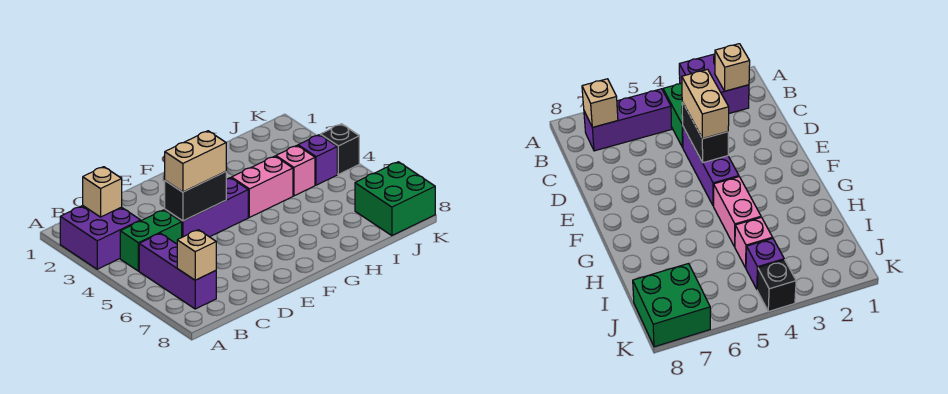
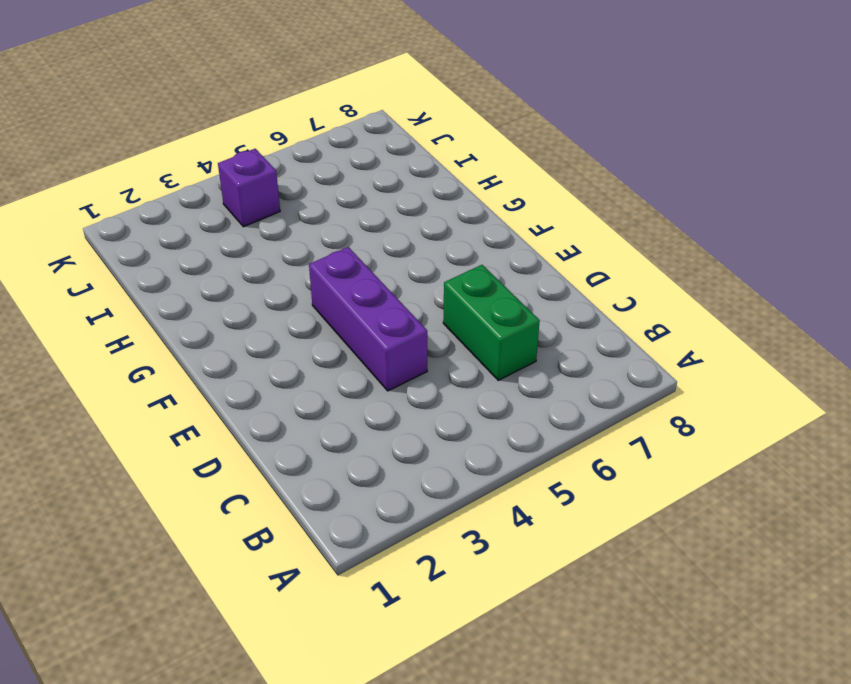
green 1x2 brick [443,265,540,380] -> green 1x2 brick moved to [120,210,182,271]
none -> purple 2x2 brick [60,206,141,269]
none -> purple 1x3 brick [139,233,216,309]
none -> pink 1x2 brick [231,156,293,217]

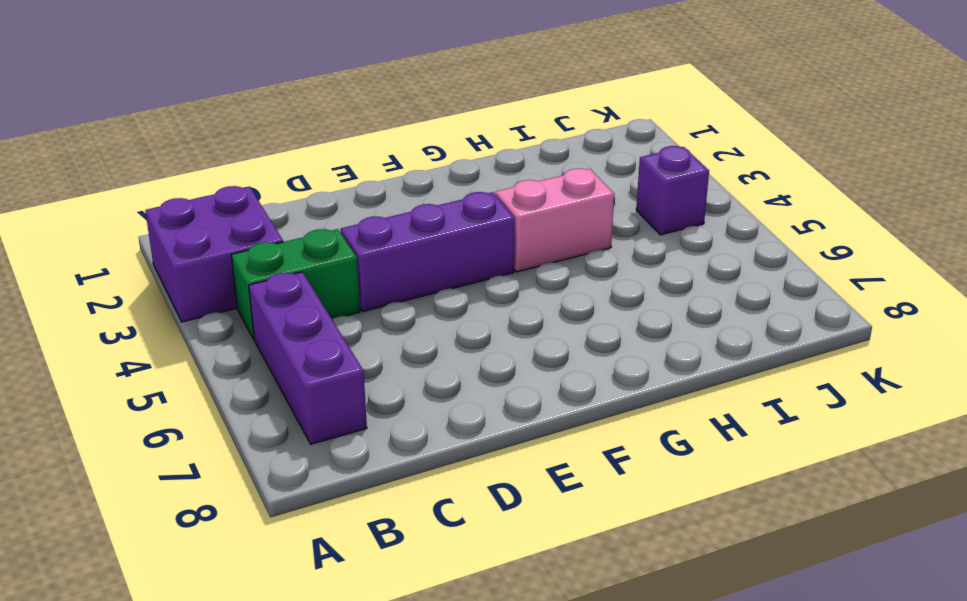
none -> pink 1x1 brick [276,146,315,196]
none -> green 2x2 brick [355,162,435,236]
none -> black 1x1 brick [320,124,359,174]

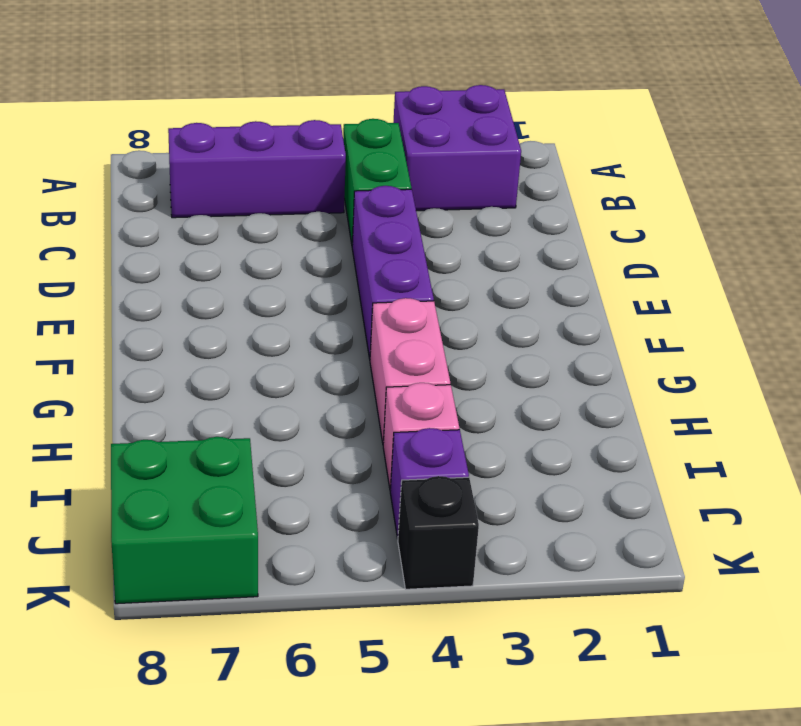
none -> tan 1x1 brick [83,167,122,217]
none -> tan 1x1 brick [177,230,216,280]
none -> black 1x2 brick [165,172,226,221]

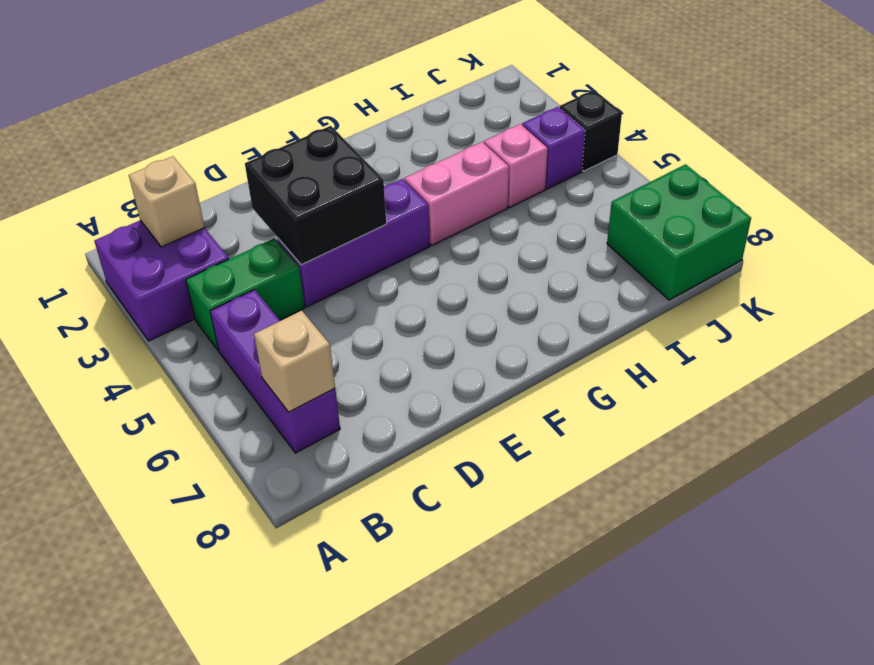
black 2x2 brick [245,126,386,265] -> black 1x2 brick [165,172,226,221]
none -> tan 1x2 brick [165,131,226,192]

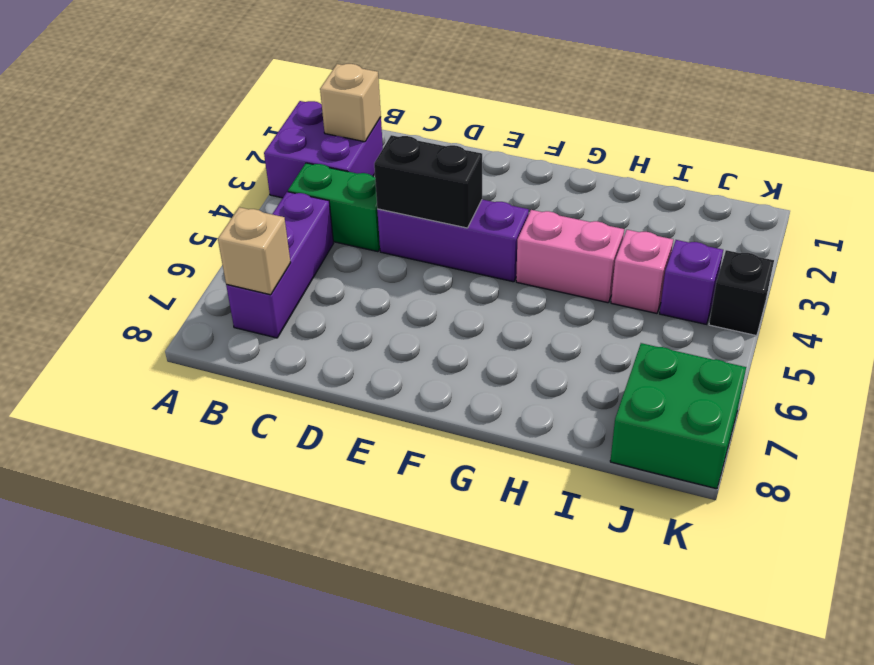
none -> tan 1x2 brick [165,131,226,192]

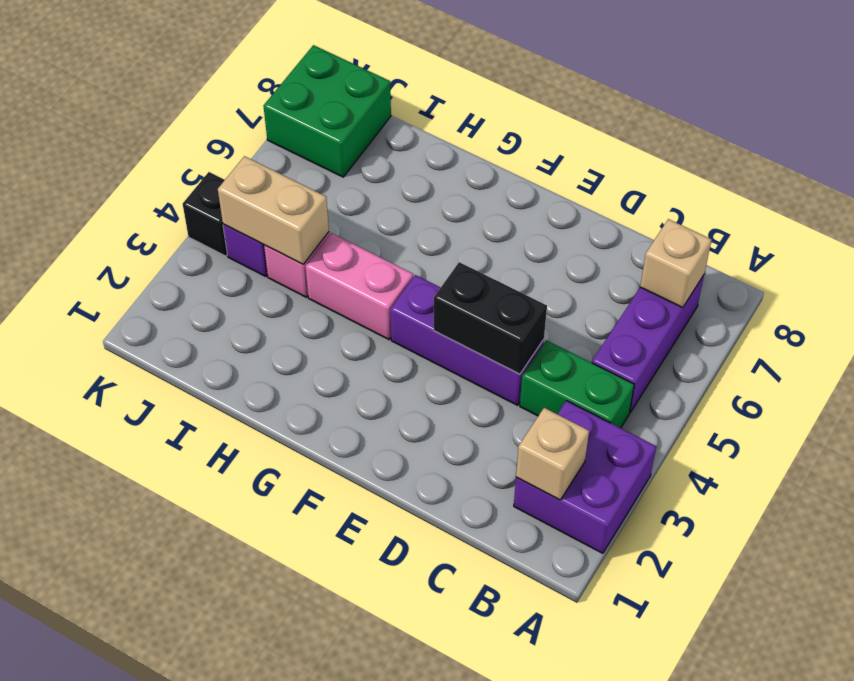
tan 1x2 brick [218,156,329,264] -> tan 1x2 brick moved to [165,131,226,192]

